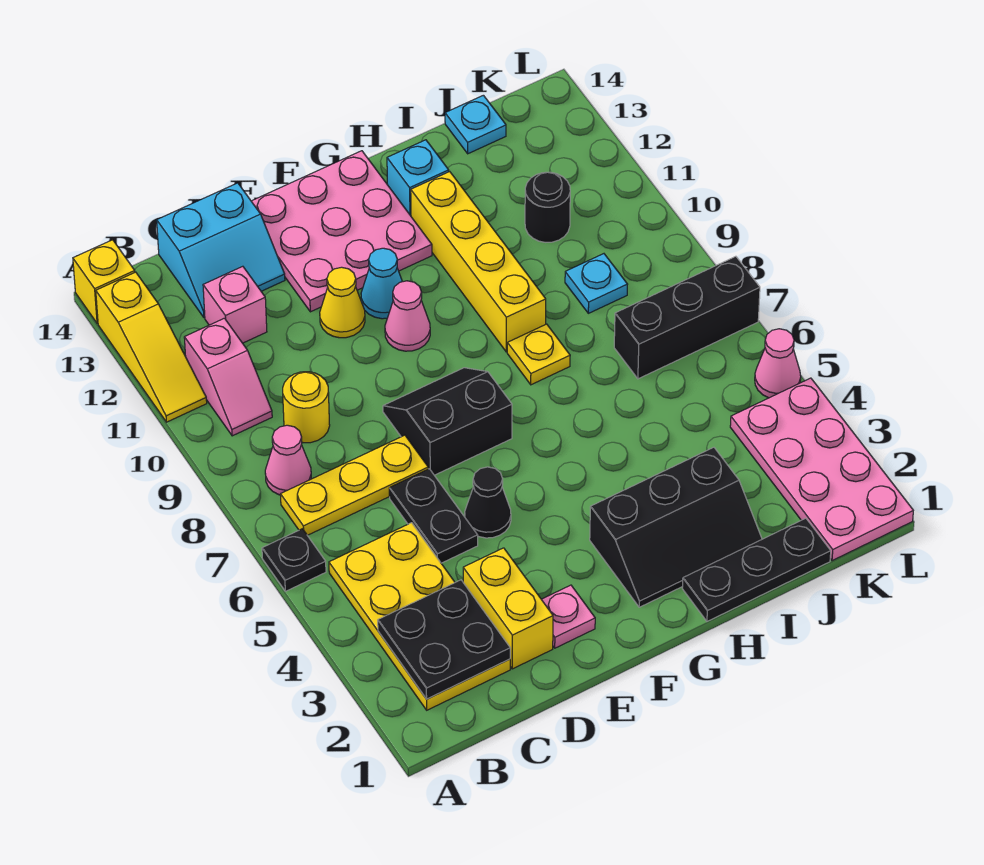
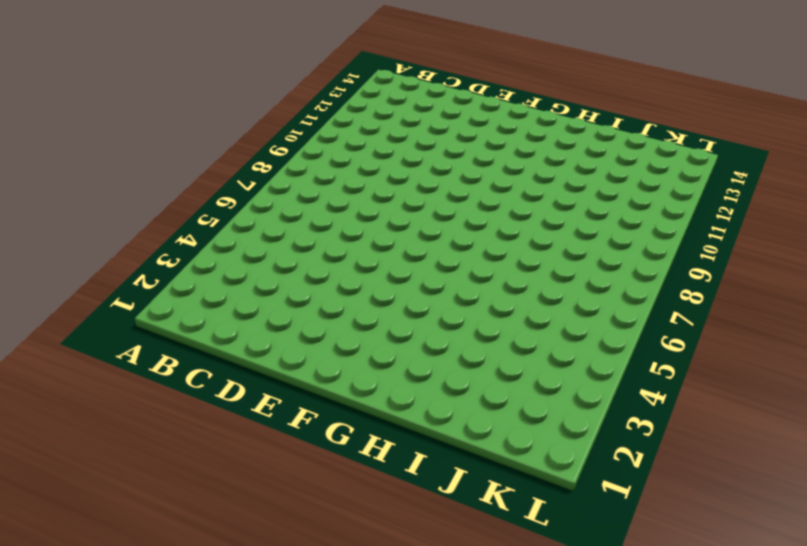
none -> black 1x1 plate [262,529,326,591]
none -> yellow 1x3 slope [96,272,207,422]
none -> yellow 1x1 brick [73,240,135,324]
none -> yellow 2x4 plate [329,523,510,710]

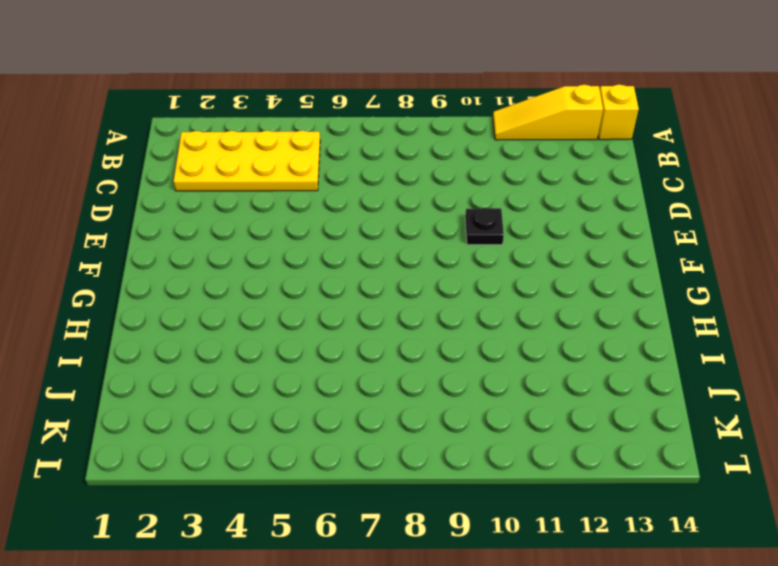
black 1x1 plate [465,208,504,245] -> black 1x1 plate moved to [262,529,326,591]
none -> yellow 1x3 plate [281,435,428,535]
none -> pink 1x1 cone [265,425,311,495]
none -> pink 1x2 slope [184,318,272,436]
none -> yellow 1x1 round brick [283,372,330,443]

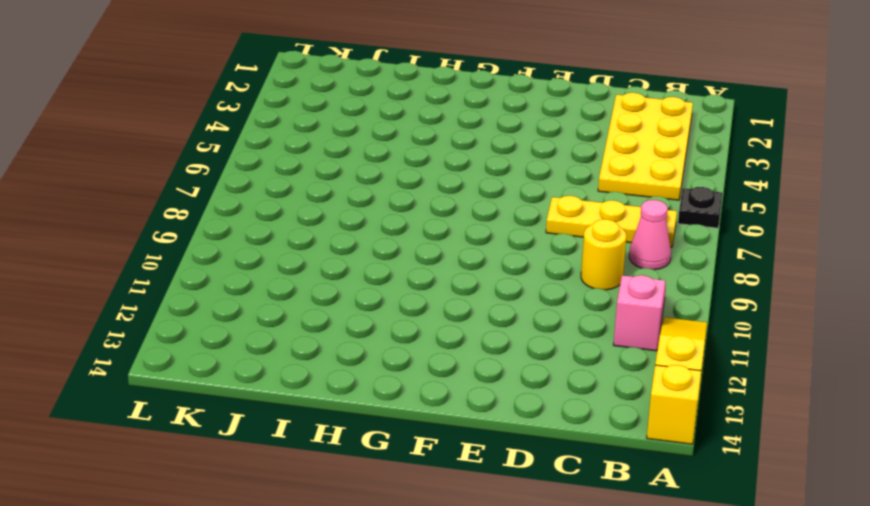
none -> pink 1x1 brick [203,266,267,343]
none -> cyan 2x2 slope [157,183,285,318]
none -> yellow 1x2 brick [463,548,553,669]
none -> black 1x2 plate [389,469,478,563]

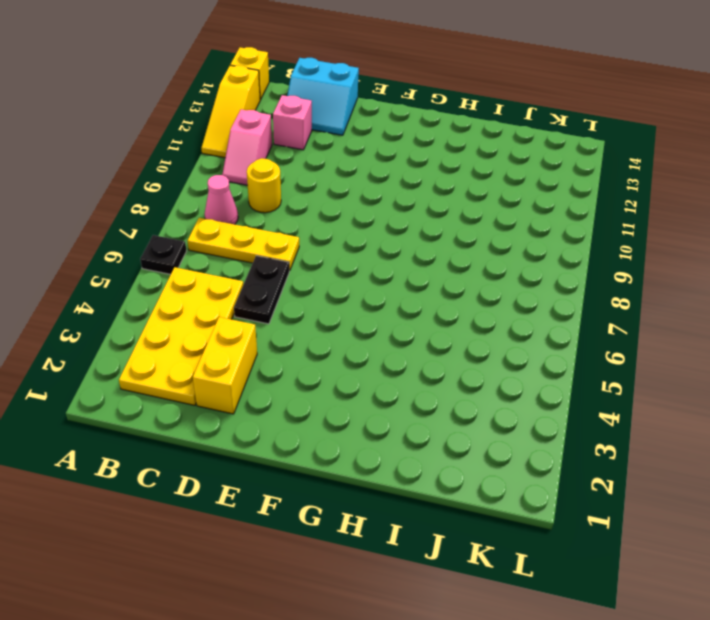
none -> pink 1x1 plate [541,585,595,648]
none -> black 1x1 cone [465,467,511,538]
none -> black 2x2 slope [383,368,512,475]
none -> yellow 1x1 cone [320,267,365,338]

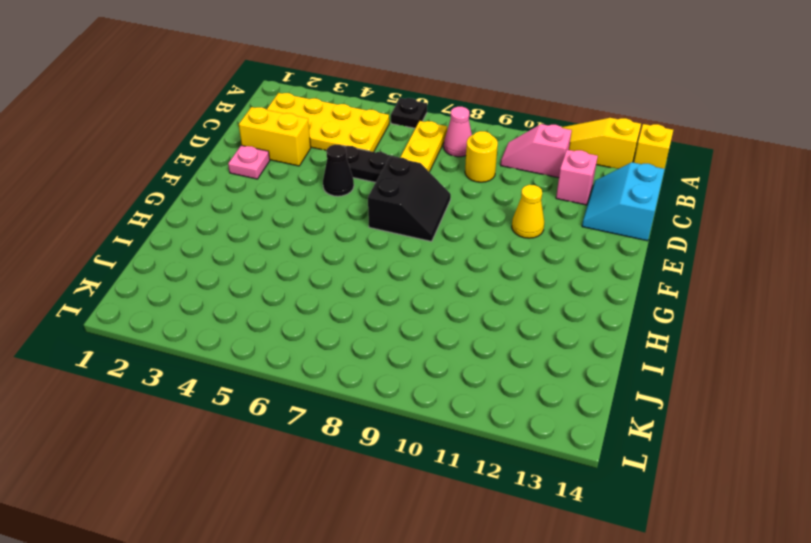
none -> pink 3x3 plate [251,151,432,312]
none -> pink 1x1 cone [385,281,430,351]
none -> cyan 1x1 cone [361,248,402,319]
none -> black 2x3 slope [590,447,762,607]

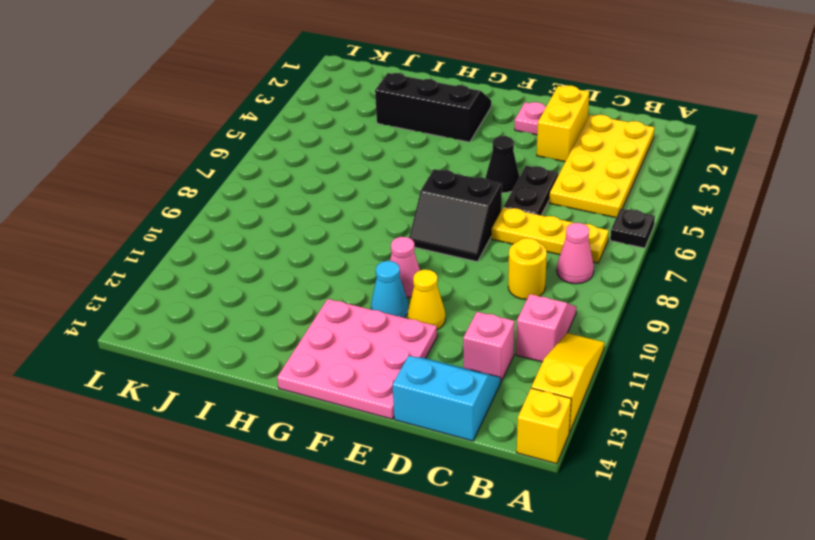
none -> black 1x3 plate [682,518,831,621]
none -> yellow 1x1 plate [507,324,570,385]
none -> yellow 1x4 brick [411,172,546,352]
none -> cyan 1x1 brick [387,140,449,216]

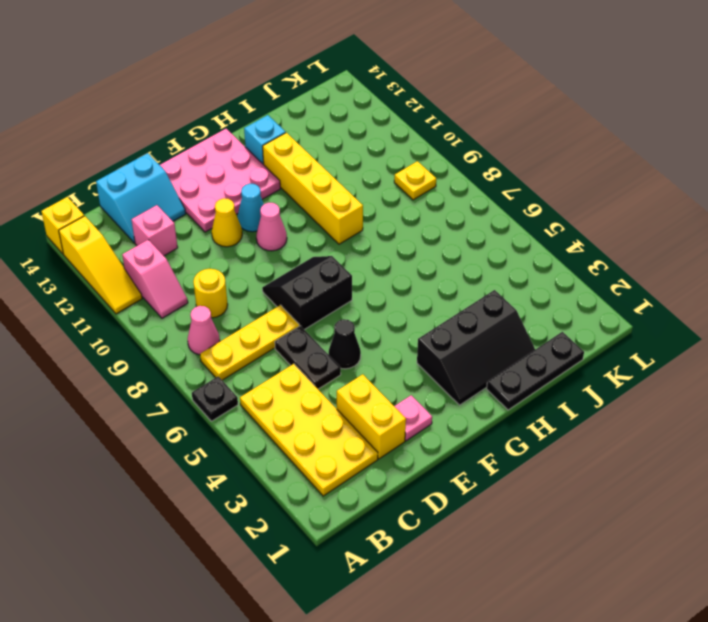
yellow 1x1 plate [394,161,436,200] -> yellow 1x1 plate moved to [507,324,570,385]
none -> black 1x3 brick [614,256,760,379]
none -> cyan 1x1 plate [565,254,628,313]
none -> black 1x1 round brick [525,172,570,242]
none -> cyan 1x1 plate [445,95,506,154]

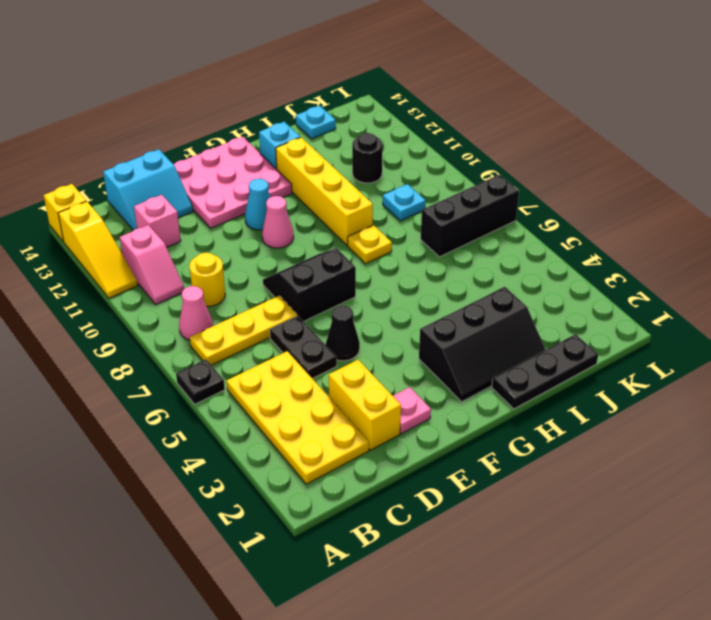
none -> yellow 1x1 cone [320,267,365,338]
none -> pink 2x4 plate [730,378,913,561]
none -> pink 1x1 cone [755,329,801,398]
none -> black 2x2 plate [378,580,510,699]

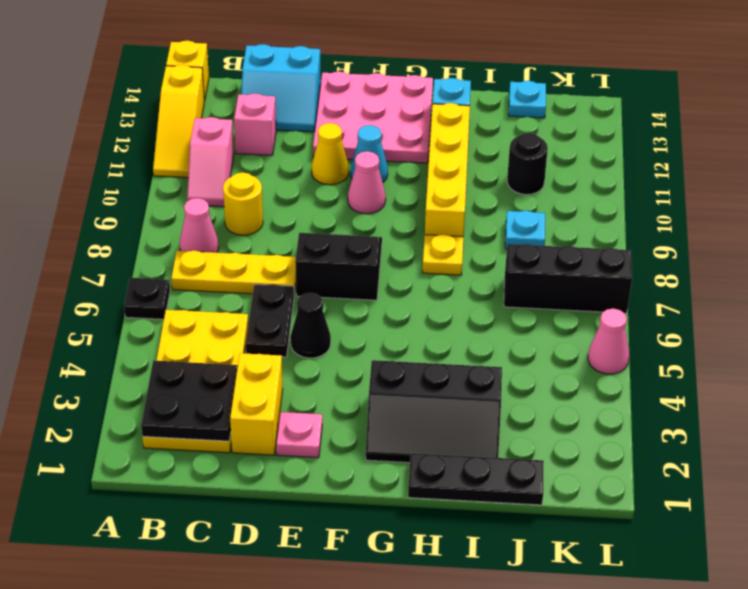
none -> pink 2x4 plate [730,378,913,561]

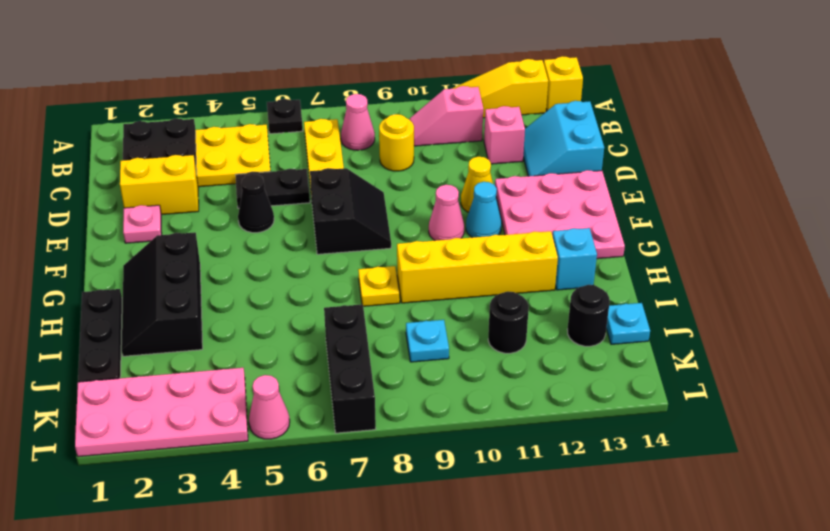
black 1x1 round brick [567,285,610,346] -> none

